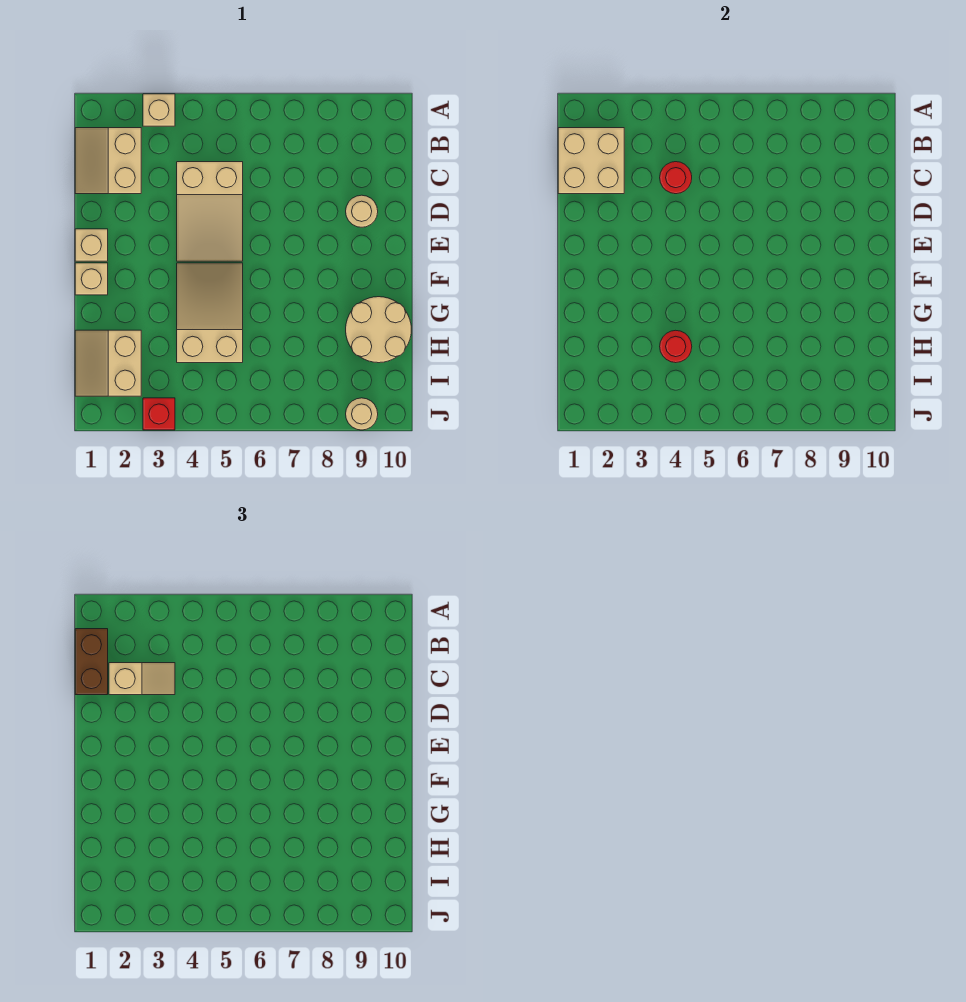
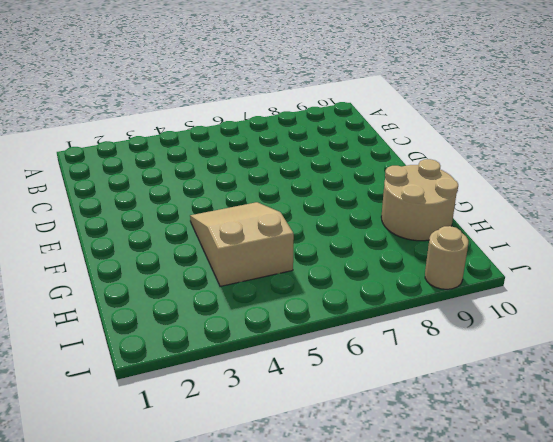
none -> tan 1x1 brick [143,94,175,126]
none -> tan 2x2 slope [75,128,141,194]
none -> tan 2x3 slope [177,162,243,261]

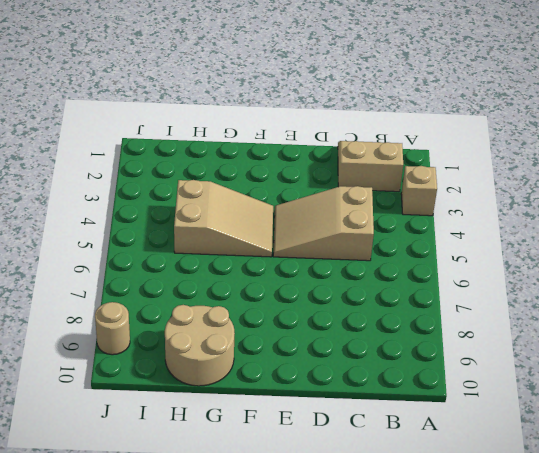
none -> tan 1x1 round brick [346,195,378,227]
none -> tan 1x1 brick [75,229,108,261]
none -> tan 1x1 brick [75,263,108,295]

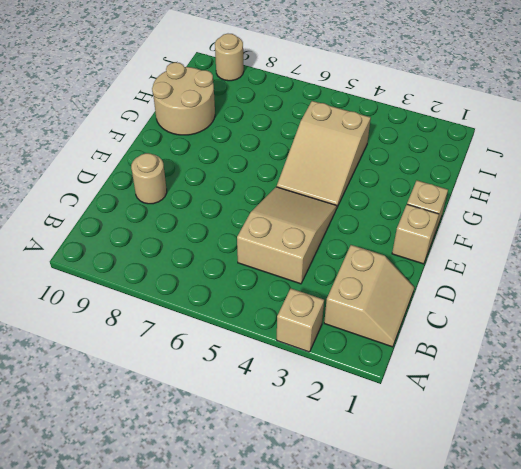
none -> tan 2x2 slope [75,330,141,396]
none -> red 1x1 brick [143,398,175,430]
none -> tan 2x2 brick [558,128,624,194]

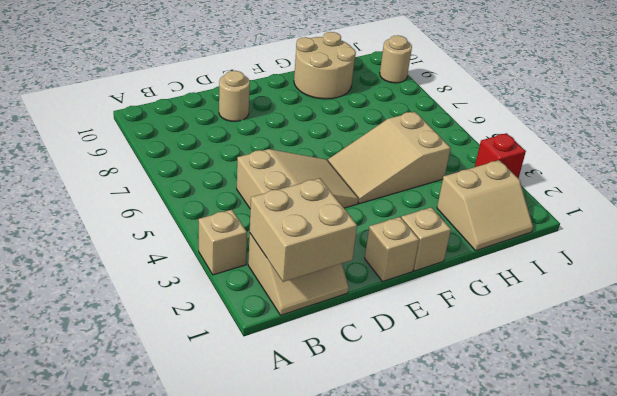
none -> red 1x1 round brick [660,162,692,194]
none -> red 1x1 round brick [660,330,692,363]
none -> brown 1x2 brick [75,629,108,695]

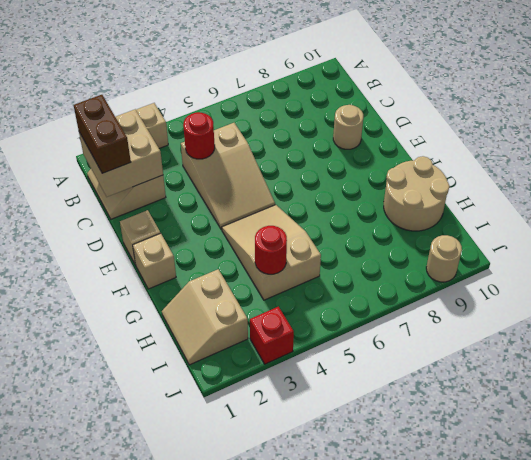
none -> tan 1x2 slope [109,663,175,695]

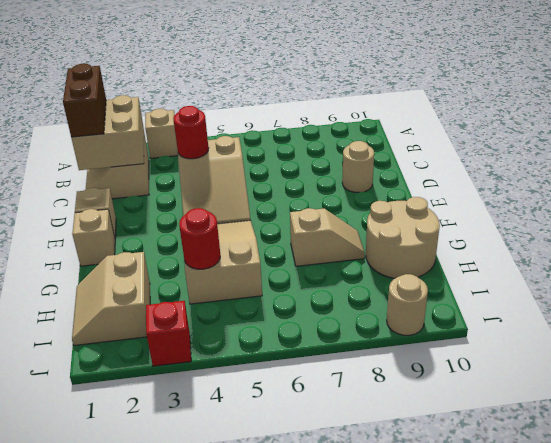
tan 1x2 slope [290,208,365,266] -> tan 1x2 slope moved to [109,663,175,695]

